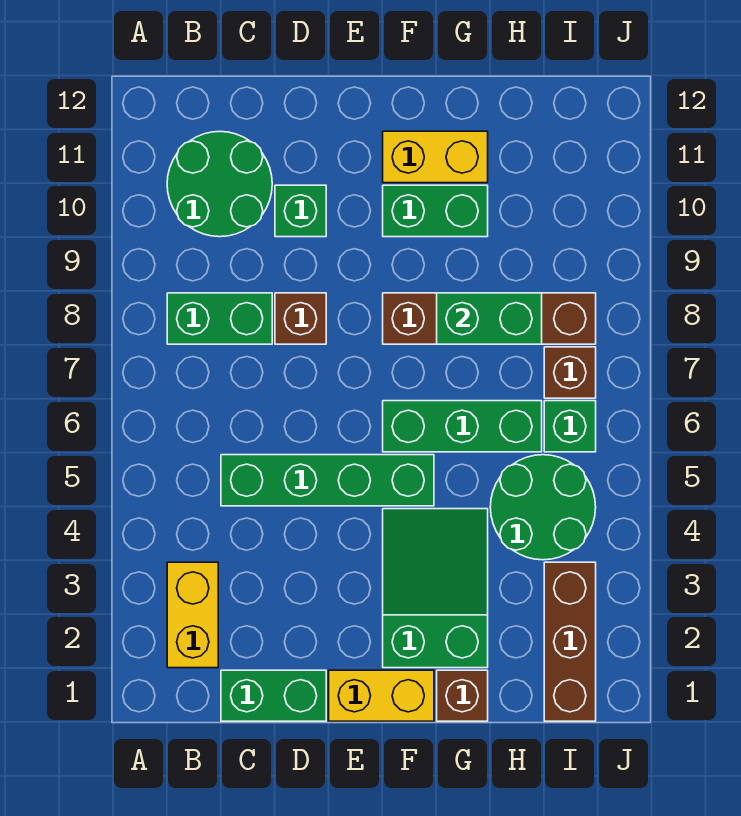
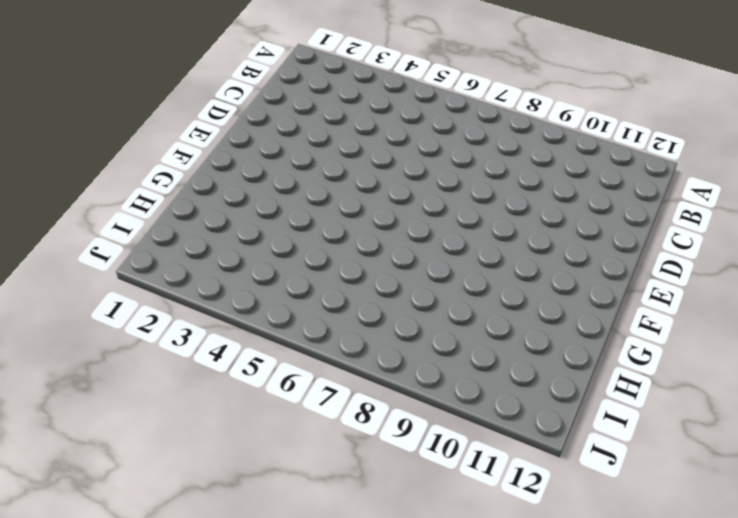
none -> yellow 1x2 brick [167,562,218,668]
none -> green 1x2 brick [167,293,272,344]
none -> green 2x2 round brick [167,131,272,237]

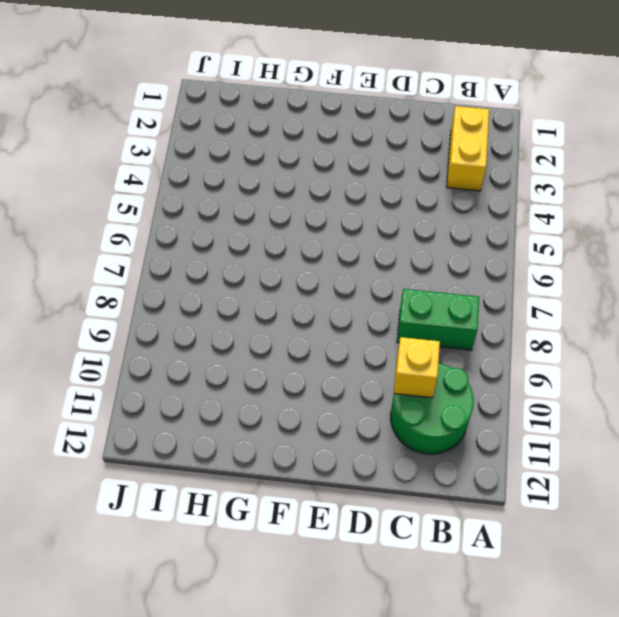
yellow 1x1 brick [394,337,440,398] -> none
none -> green 1x2 brick [221,670,326,721]
none -> green 1x4 brick [221,455,434,506]
none -> brown 1x1 brick [275,293,326,344]

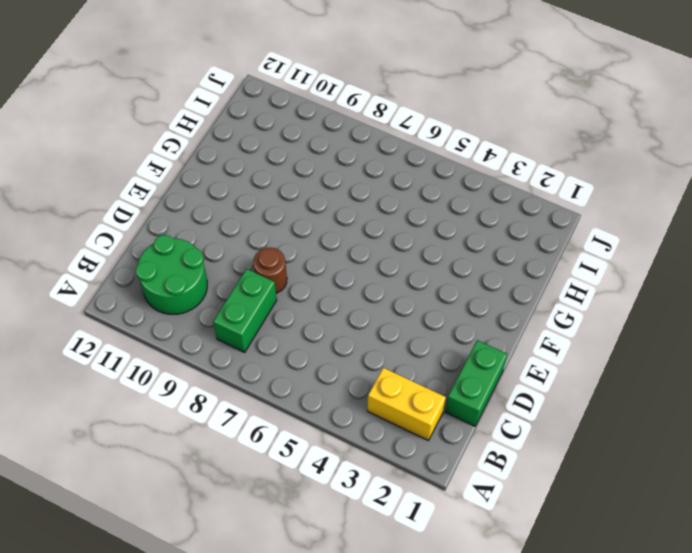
brown 1x1 round brick [253,248,287,293] -> brown 1x1 brick [275,293,326,344]
none -> green 1x4 brick [221,455,434,506]
none -> green 1x1 brick [275,185,326,237]
none -> yellow 1x2 brick [329,670,434,721]

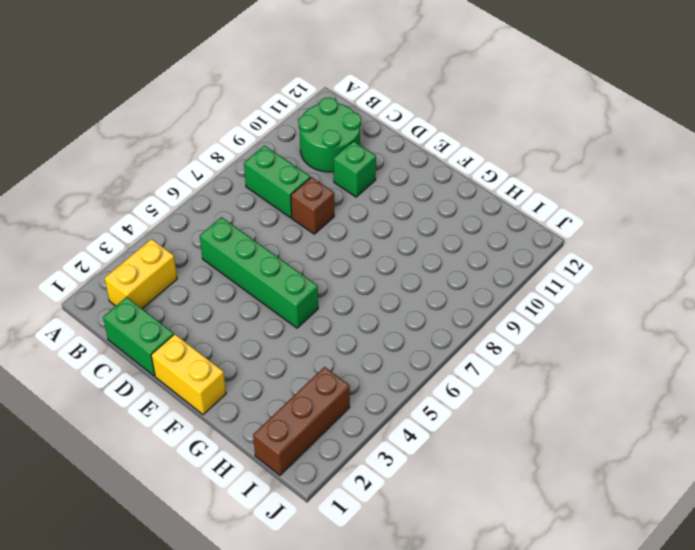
none -> green 2x3 slope [383,509,488,668]
none -> green 1x3 brick [383,401,542,452]
none -> brown 1x4 brick [383,293,596,344]

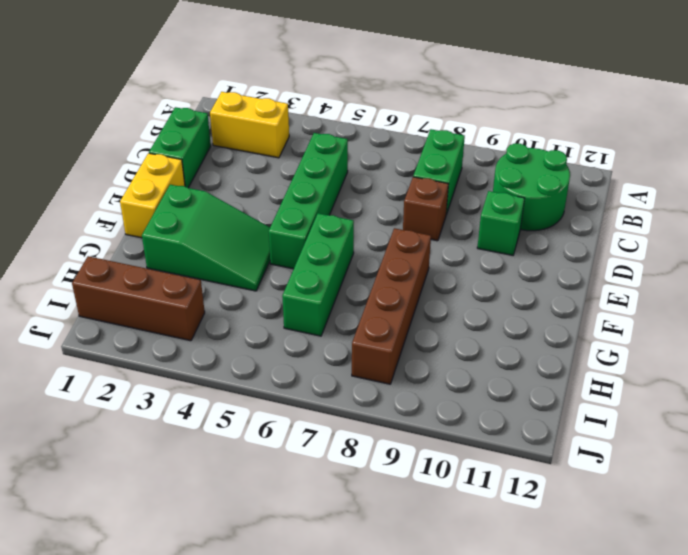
none -> green 1x2 brick [383,185,488,237]
none -> yellow 1x2 brick [383,131,488,183]
none -> brown 1x1 brick [437,670,488,721]

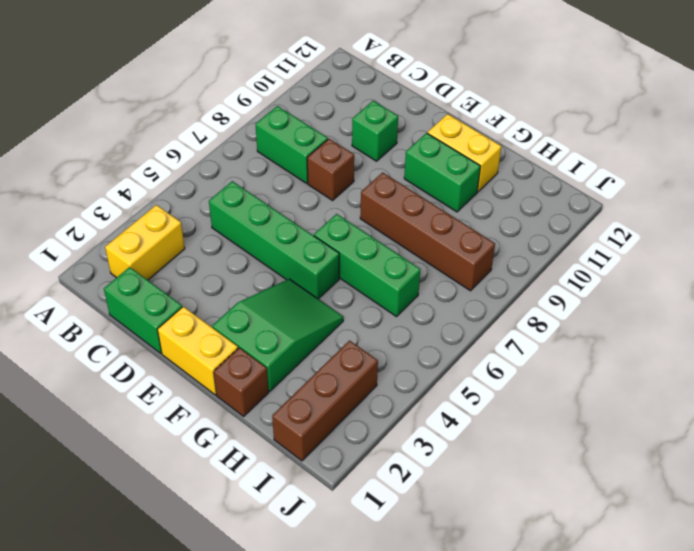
none -> green 2x2 round brick [167,131,272,237]
none -> green 2x2 round brick [490,455,596,560]
none -> green 1x1 brick [544,401,596,452]

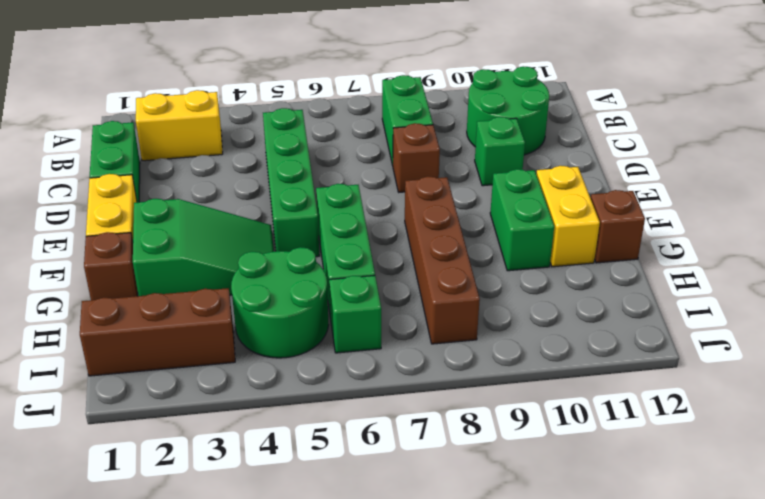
brown 1x1 brick [591,190,645,263] -> brown 1x1 brick moved to [544,347,596,398]
none -> green 1x2 brick [437,293,542,344]

